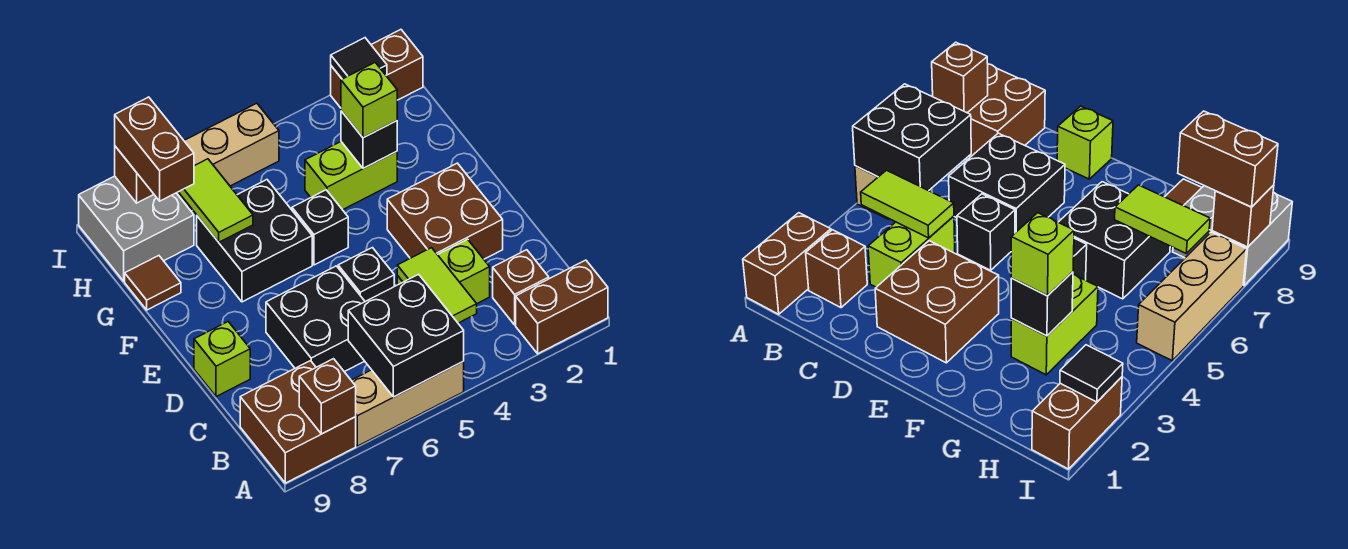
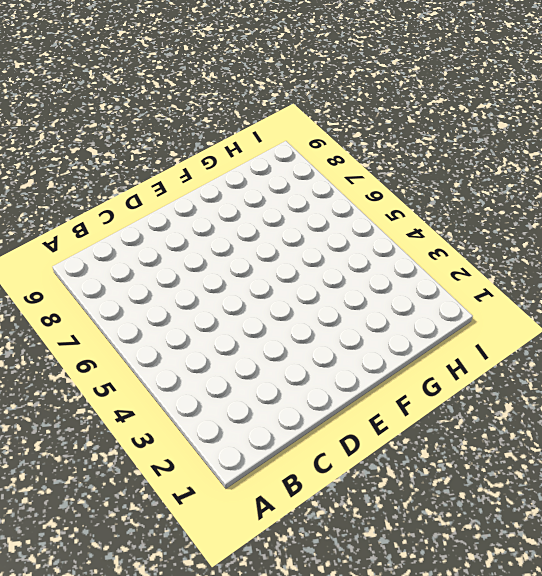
none -> brown 1x2 brick [516,260,608,354]
none -> tan 1x3 brick [351,361,464,446]
none -> brown 2x2 brick [240,361,356,483]

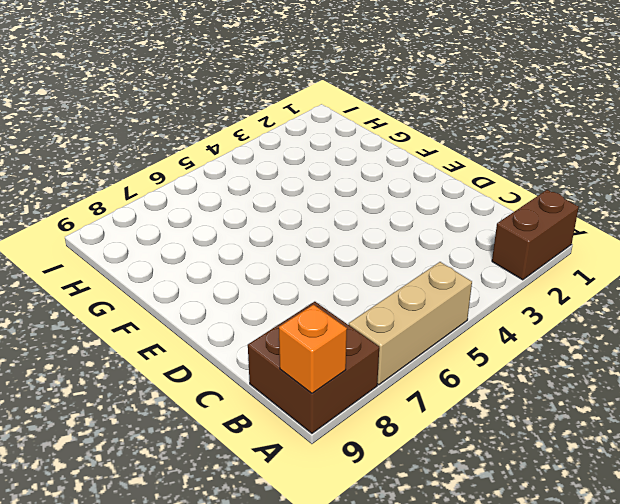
orange 1x1 brick [279,305,347,393] -> none
none -> brown 1x1 brick [493,250,549,325]
none -> lime 1x2 brick [397,239,490,303]
none -> black 2x2 brick [266,266,365,372]

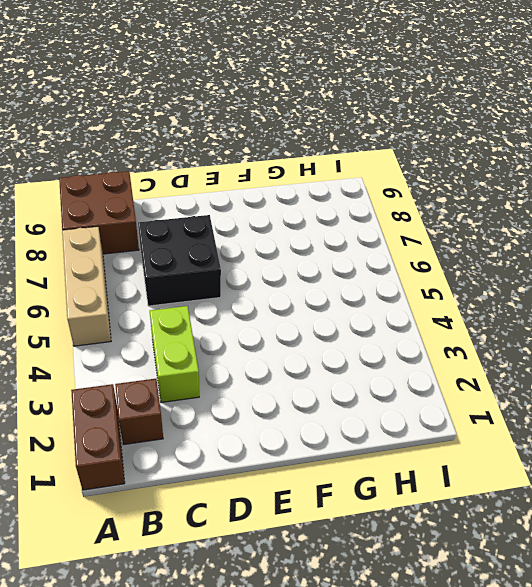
none -> brown 2x2 brick [387,163,503,259]
none -> black 1x1 brick [338,248,394,302]
none -> lime 1x1 brick [194,322,250,397]

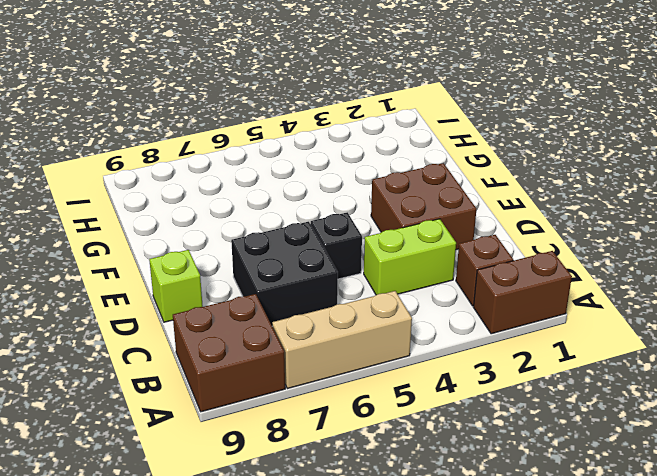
none -> black 1x1 brick [292,190,348,265]
none -> black 2x2 brick [197,180,312,302]
none -> lime 1x2 brick [305,142,397,210]

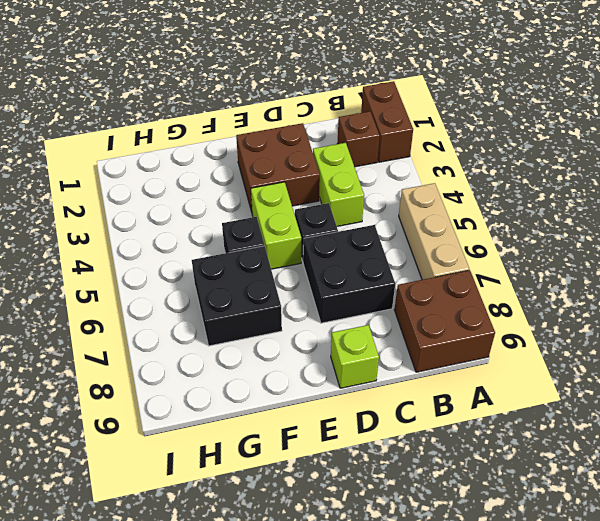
lime 1x2 brick [251,182,301,269] -> lime 1x2 brick moved to [305,142,397,210]
none -> brown 1x1 tile [125,256,181,310]
none -> grey 2x2 brick [79,176,194,281]
none -> brown 1x2 brick [331,30,423,108]

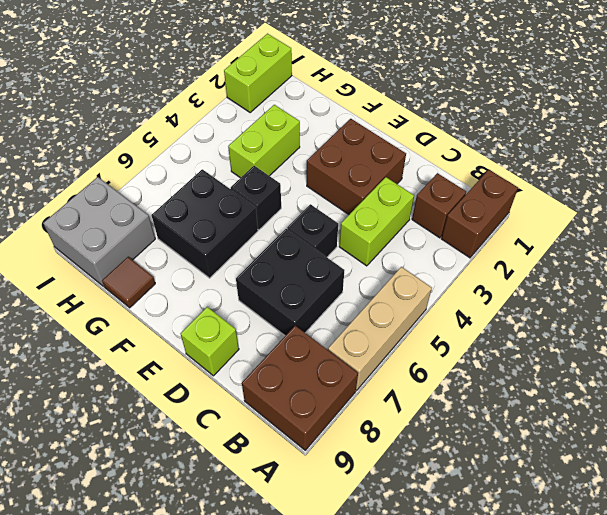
lime 1x2 brick [224,34,292,112] -> brown 1x2 brick [331,30,423,108]
none -> tan 1x3 brick [177,103,279,208]
none -> black 2x2 brick [348,274,464,397]
none -> brown 1x1 brick [299,359,356,434]

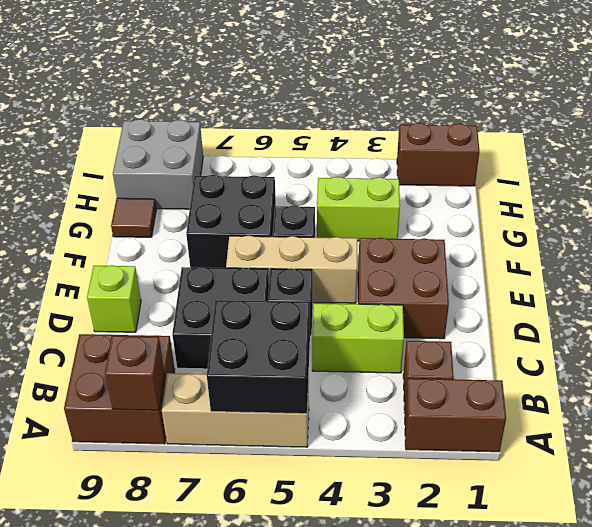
tan 1x3 brick [226,236,357,303] -> tan 1x3 brick moved to [177,103,279,208]
none -> lime 1x2 tile [397,248,477,323]
none -> black 1x1 brick [341,111,397,168]
none -> lime 1x2 tile [179,159,253,242]

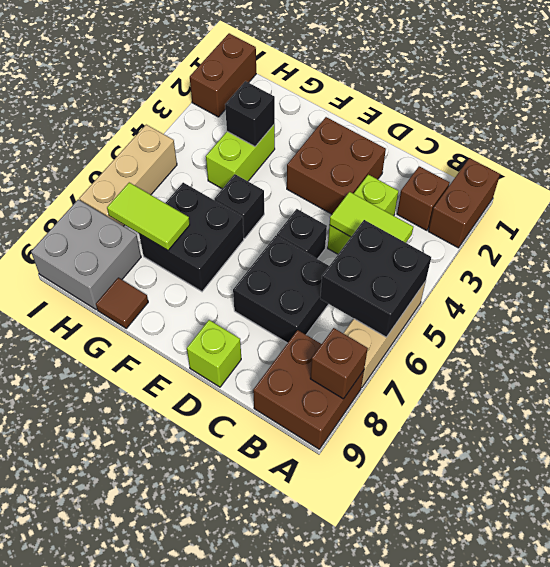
none -> black 1x1 tile [331,38,387,79]
none -> brown 1x1 brick [115,146,154,203]
none -> lime 1x1 brick [341,63,397,138]

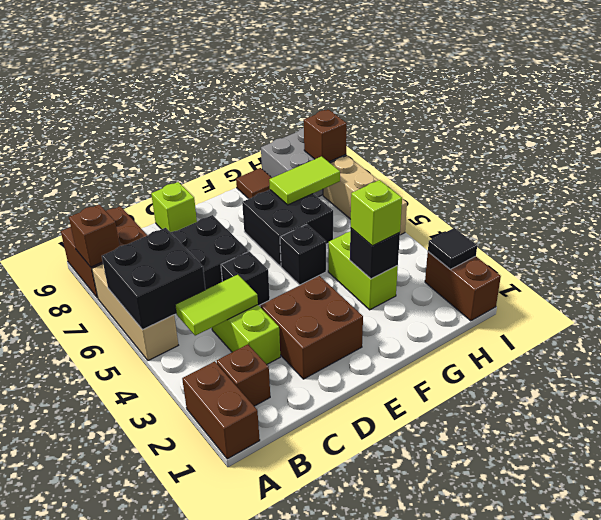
none -> brown 1x2 brick [115,97,194,201]

